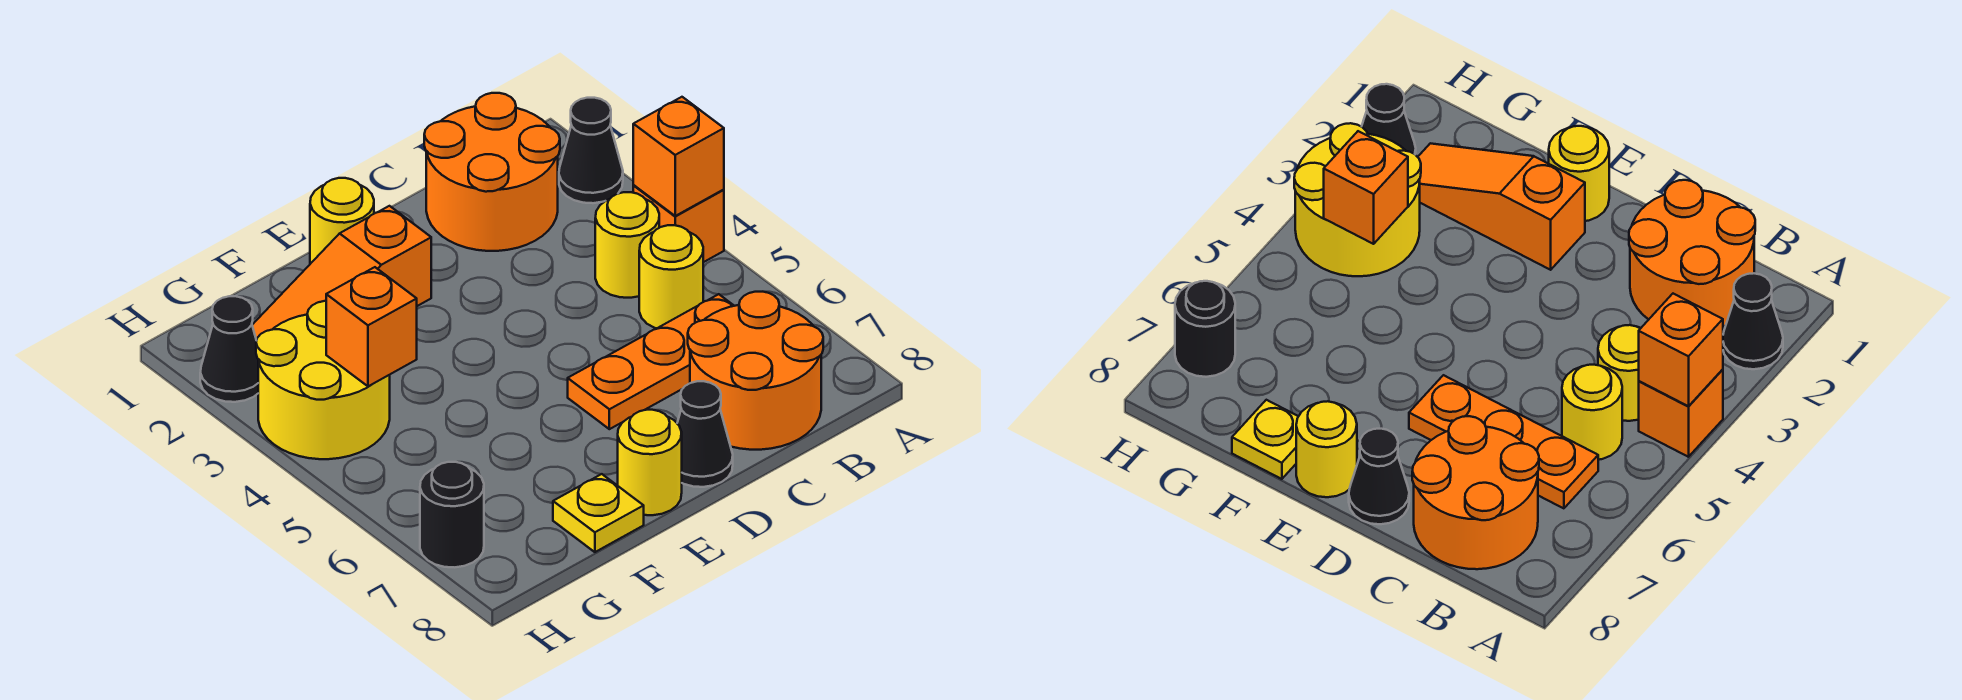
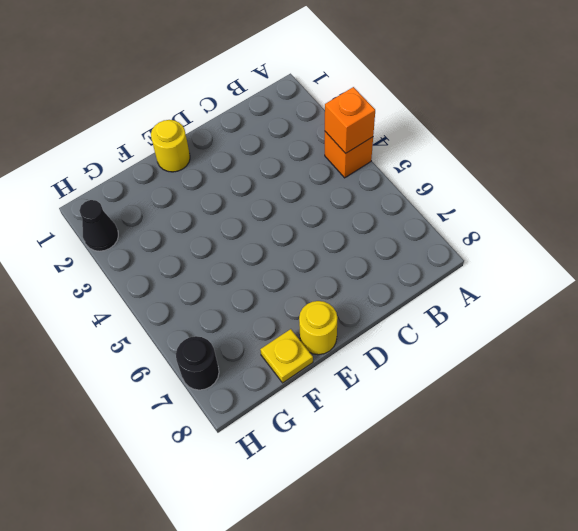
none -> black 1x1 cone [559,98,623,203]
none -> orange 2x2 round brick [424,93,560,251]
none -> yellow 1x1 round brick [595,192,659,298]

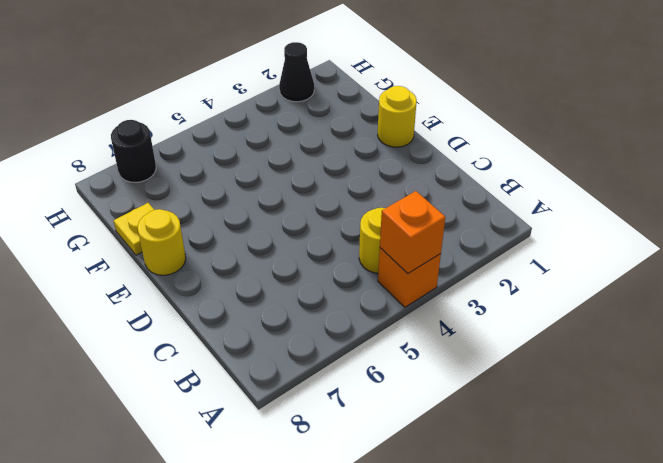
none -> black 1x1 cone [559,98,623,203]
none -> orange 2x2 round brick [424,93,560,251]
none -> yellow 1x1 round brick [639,225,703,328]

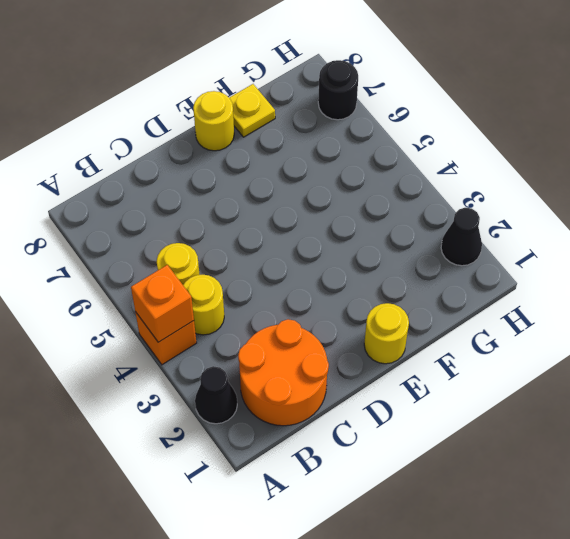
none -> orange 1x3 plate [568,294,734,429]
none -> orange 2x2 round brick [688,292,823,450]
none -> black 1x1 cone [677,381,733,487]

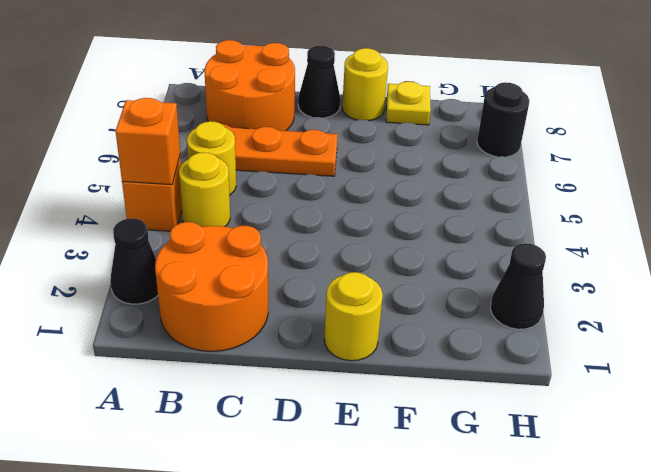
none -> orange 1x3 slope [252,206,431,340]
none -> yellow 2x2 round brick [256,301,390,459]
none -> orange 1x1 brick [326,267,417,387]

